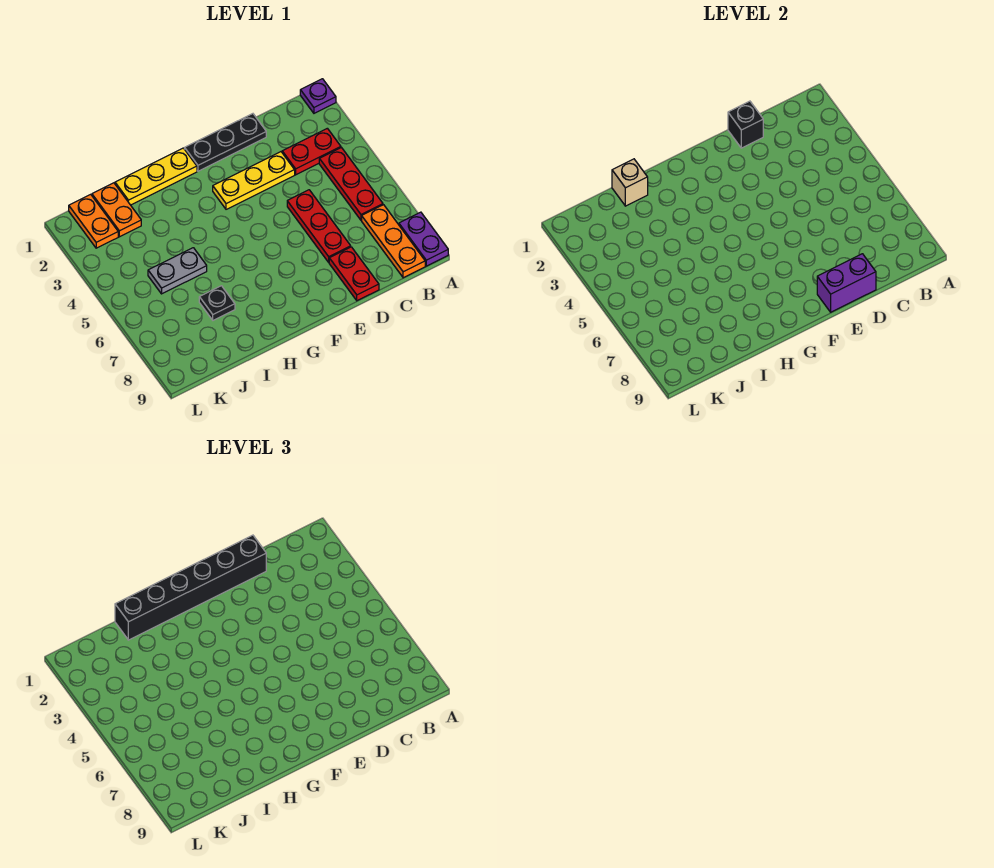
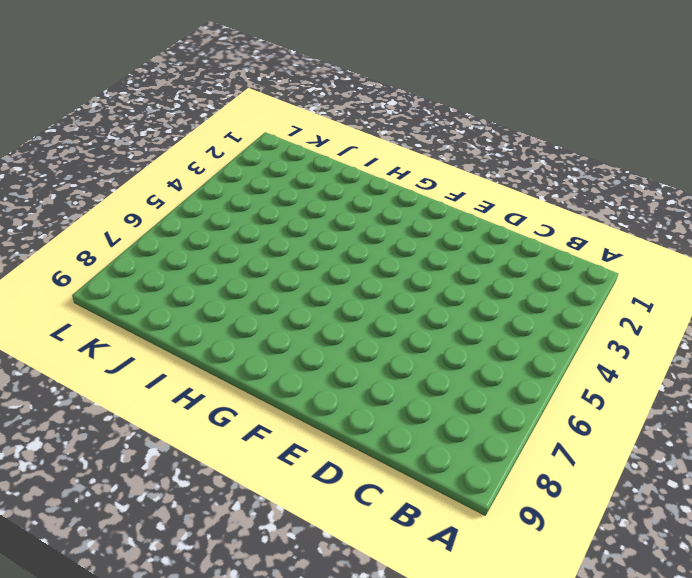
none -> purple 1x1 plate [300,79,336,113]
none -> purple 1x2 plate [399,212,448,266]
none -> red 1x2 plate [282,128,341,175]

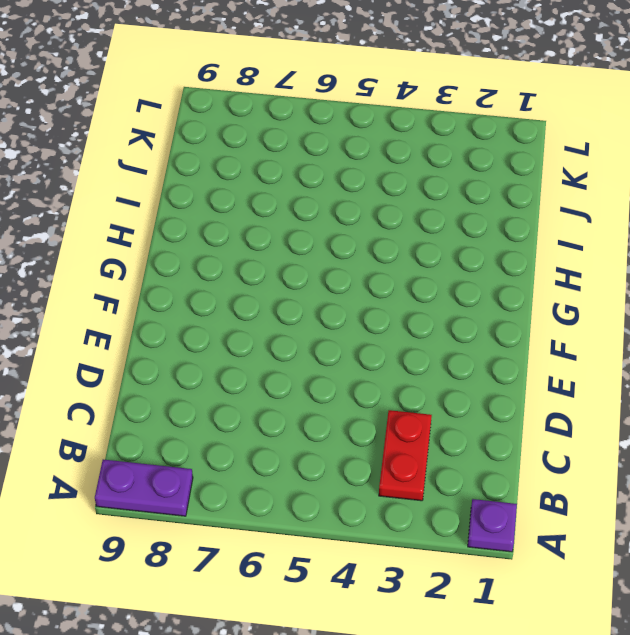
none -> red 1x3 plate [319,148,383,220]
none -> orange 1x3 plate [362,205,425,278]
none -> black 1x3 plate [185,114,266,171]

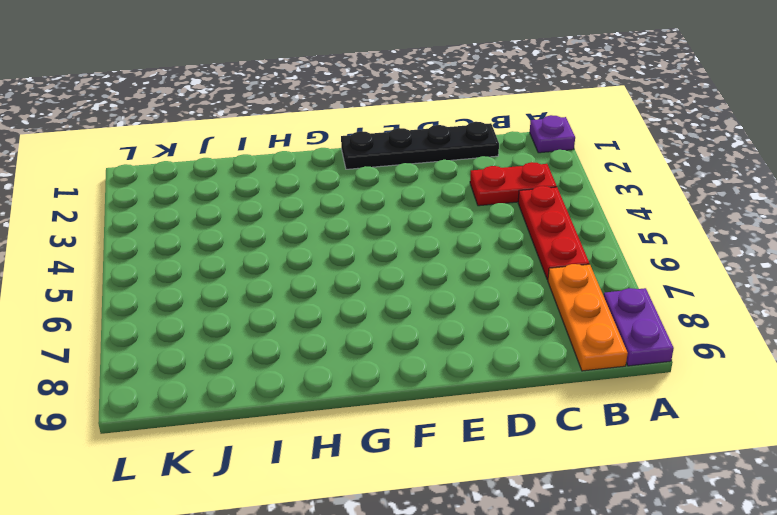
black 1x4 plate [341,122,499,169] -> black 1x3 plate [185,114,266,171]
none -> yellow 1x3 plate [213,152,295,209]
none -> red 1x3 plate [287,190,351,262]
none -> red 1x2 plate [329,247,379,301]

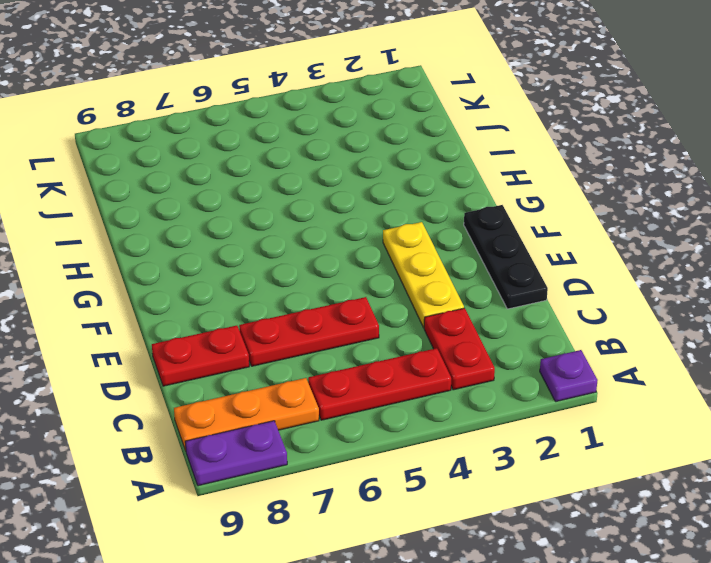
none -> yellow 1x3 plate [115,148,197,205]
none -> grey 1x2 plate [148,248,207,294]
none -> black 1x1 plate [199,286,235,320]

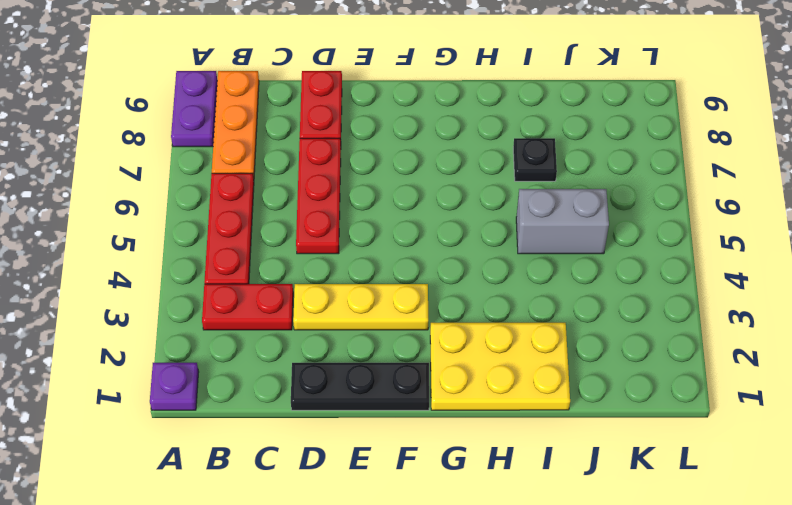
yellow 2x3 plate [430,323,570,410] -> yellow 1x3 plate [115,148,197,205]
grey 1x2 brick [516,189,609,254] -> grey 1x2 plate [148,248,207,294]
none -> orange 1x2 plate [92,183,141,237]
none -> orange 1x2 plate [69,194,118,248]
none -> black 1x1 brick [728,101,763,148]

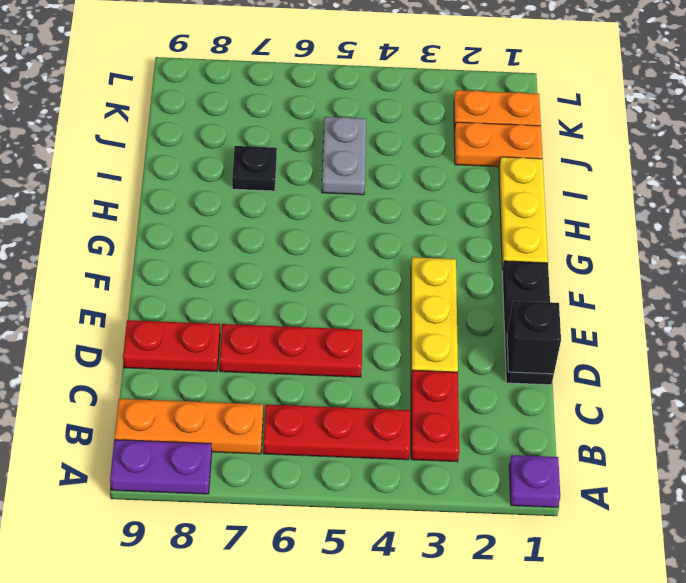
none -> purple 1x2 brick [817,254,876,312]
none -> tan 1x1 brick [612,159,648,206]
none -> black 1x6 brick [115,535,266,640]

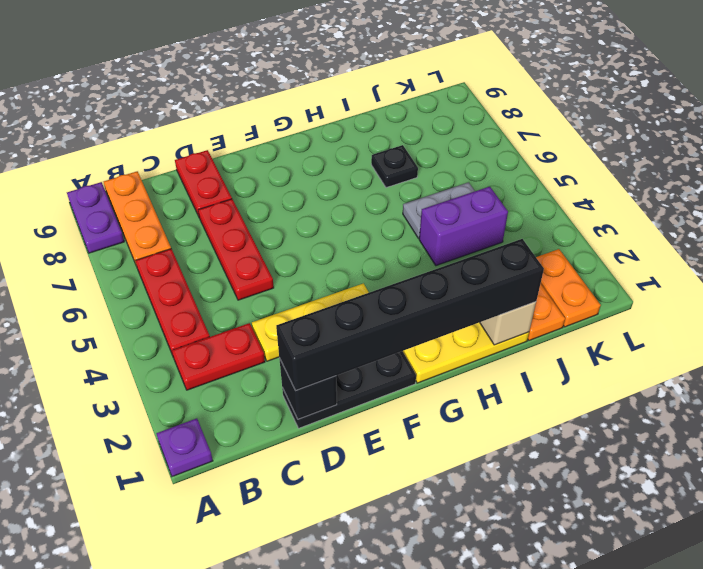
purple 1x2 brick [419,187,508,266] -> purple 1x2 brick moved to [817,254,876,312]

